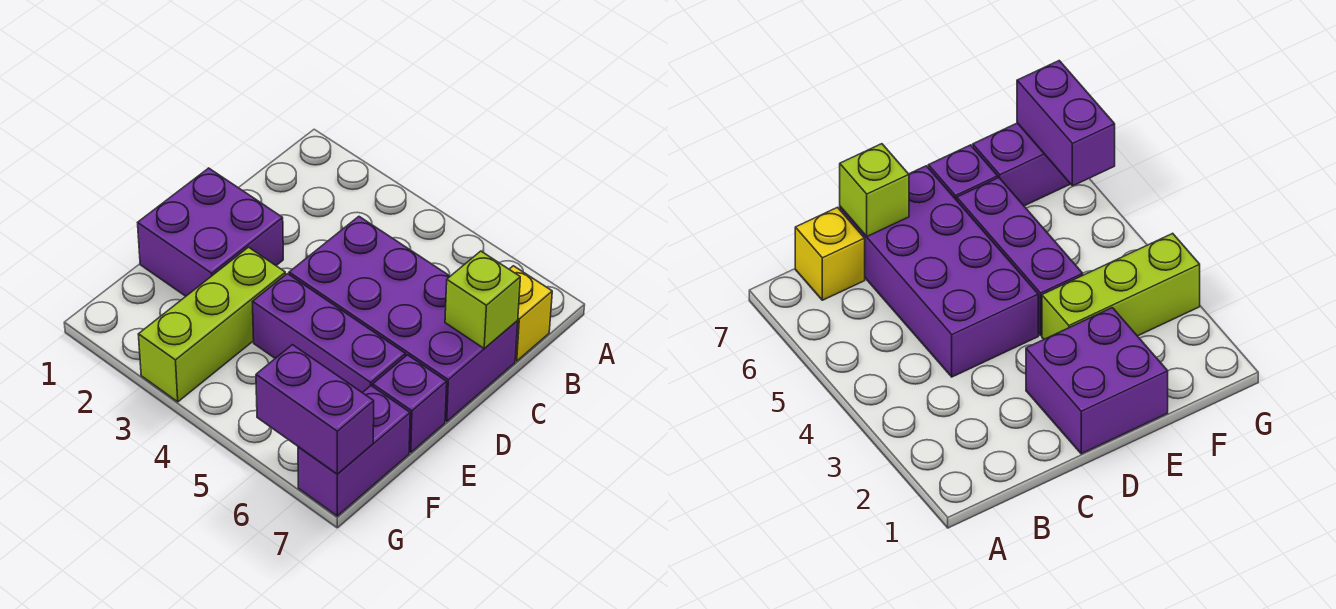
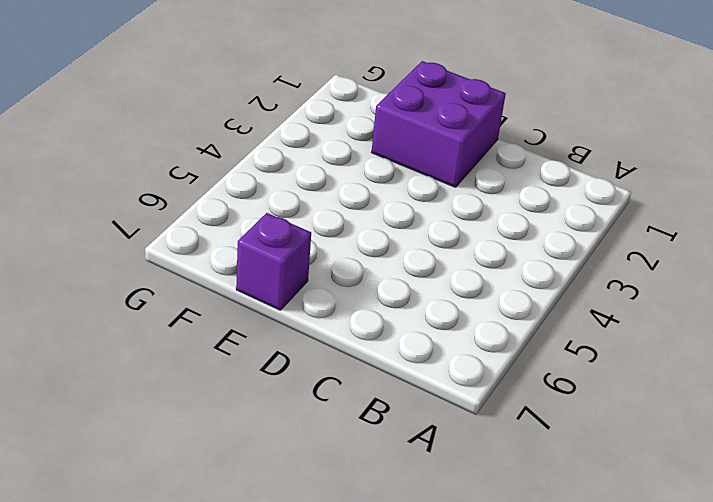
none -> yellow 1x1 brick [509,266,552,361]
none -> purple 2x4 brick [289,217,518,421]

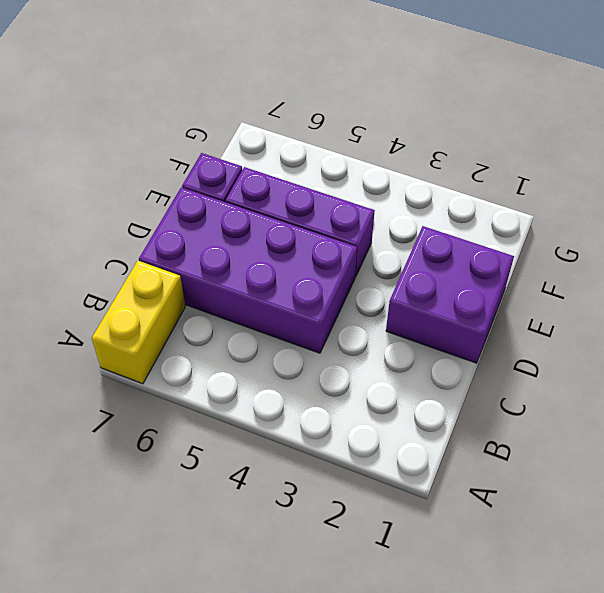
yellow 1x2 brick [92,261,185,384] -> yellow 1x1 brick [509,266,552,361]
none -> lime 1x3 brick [138,247,286,402]
none -> purple 1x2 brick [298,386,410,516]

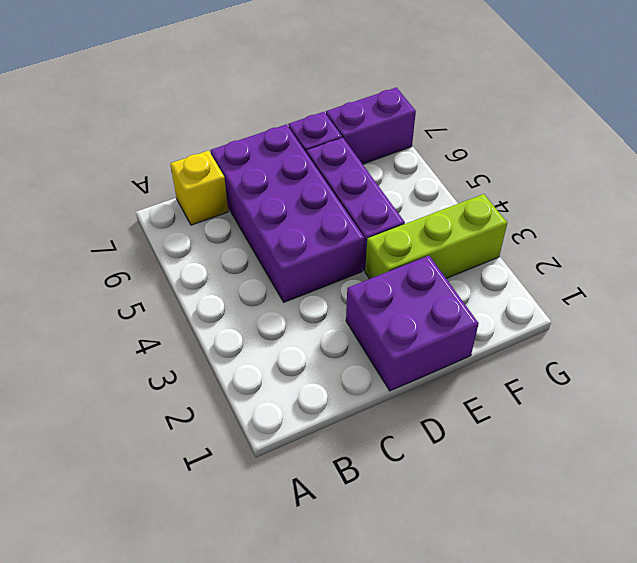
none -> lime 1x1 brick [445,251,520,349]
none -> purple 1x2 brick [256,345,374,474]

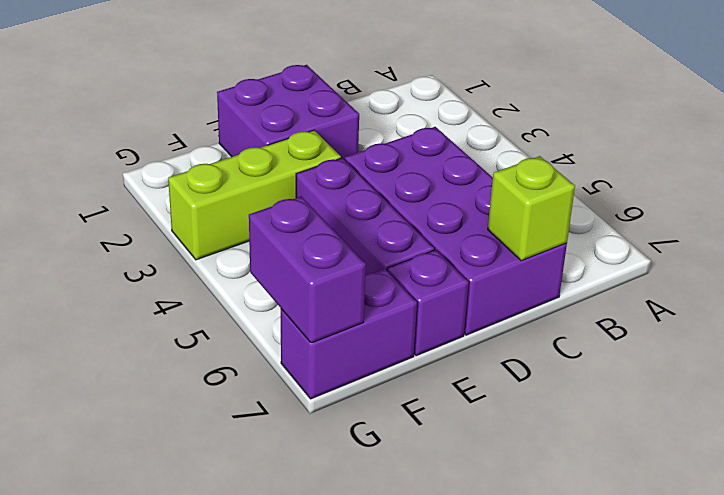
none -> yellow 1x1 brick [509,266,552,361]

